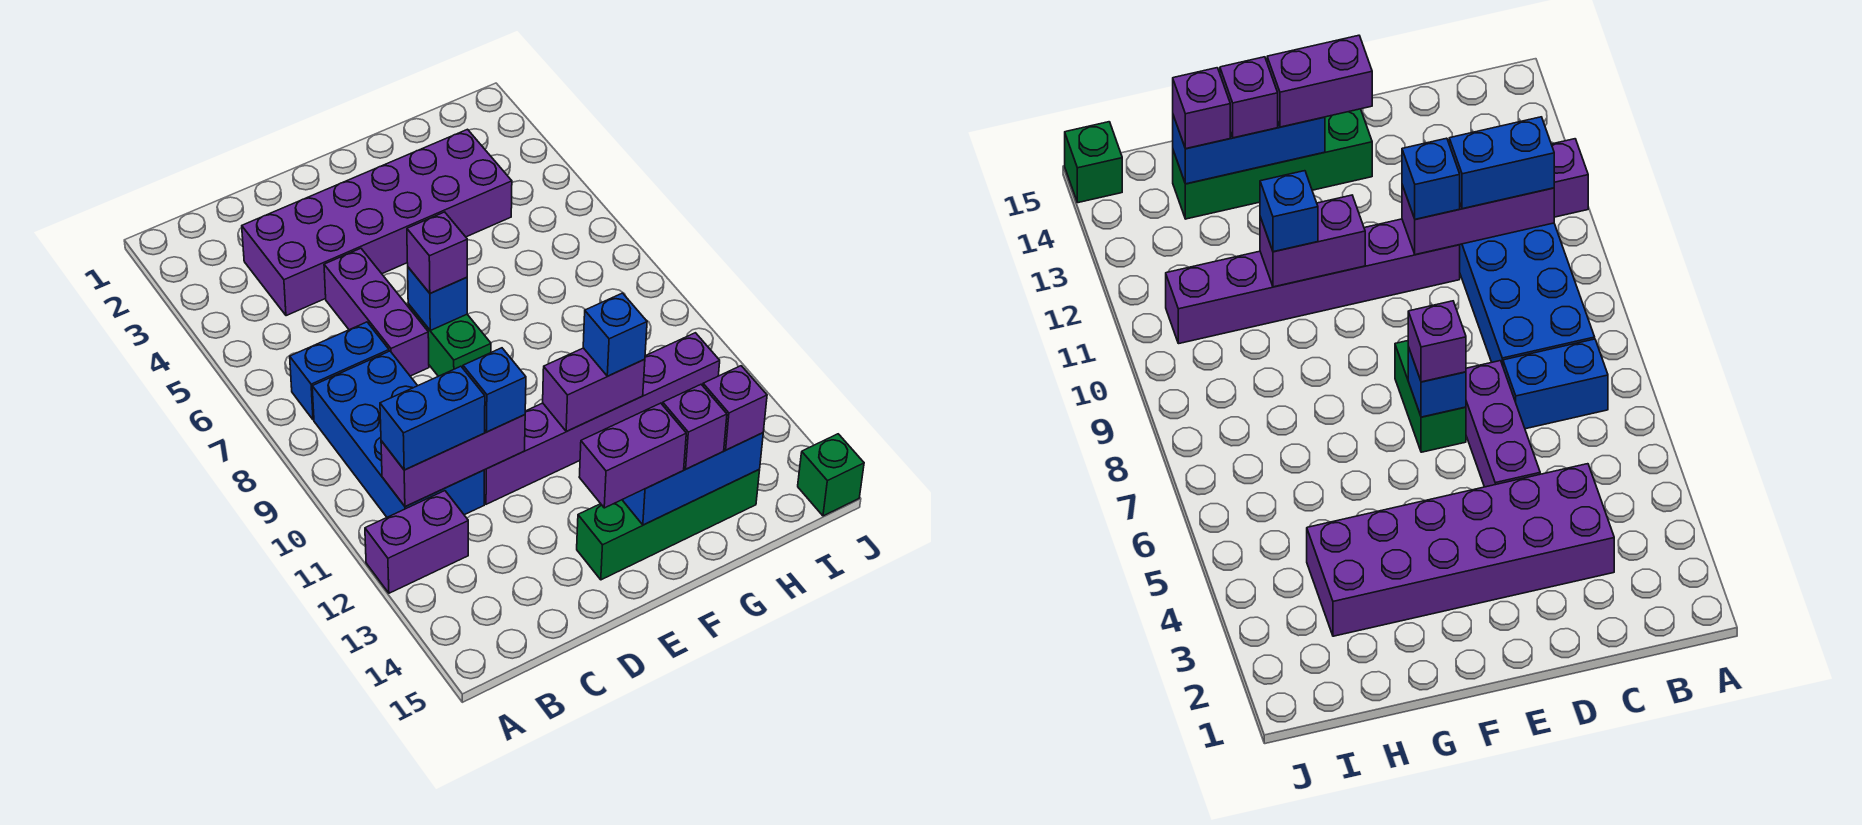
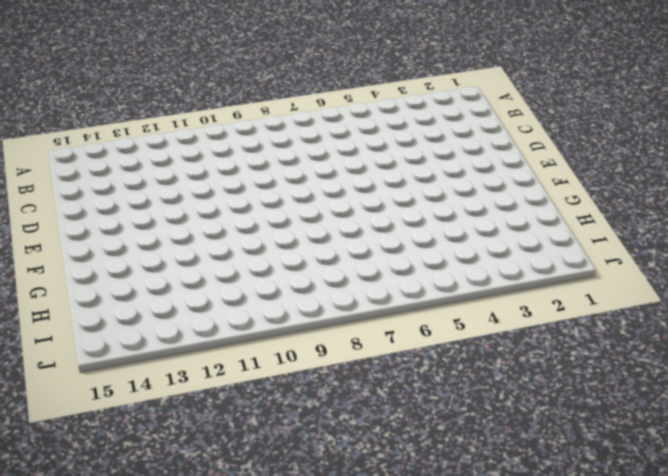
none -> purple 1x2 brick [365,491,468,593]
none -> blue 1x2 brick [290,322,389,420]
none -> blue 2x4 brick [312,351,484,517]

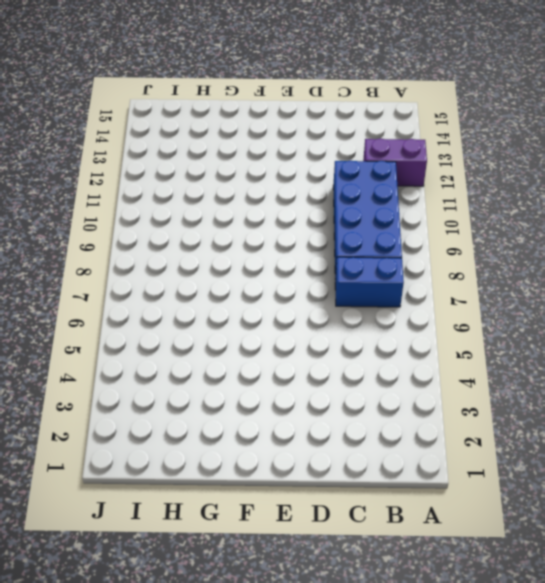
none -> purple 2x6 brick [242,129,512,316]
none -> purple 1x3 brick [324,248,429,376]
none -> purple 1x6 brick [484,333,720,504]

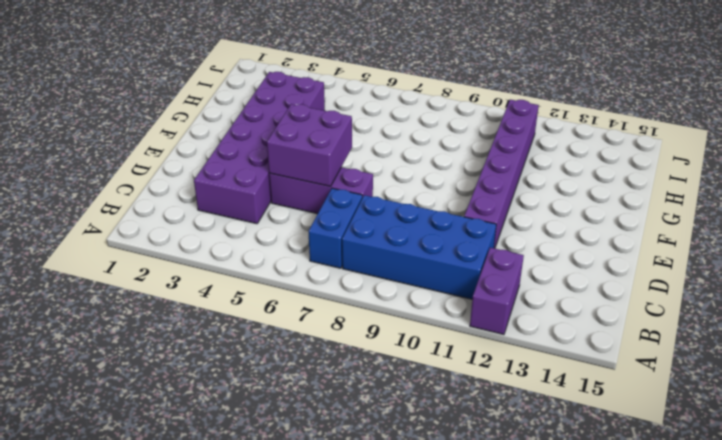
purple 2x2 brick [267,104,352,186] -> none
none -> green 1x2 brick [408,304,491,376]
none -> green 1x4 brick [577,470,760,580]
none -> green 1x1 brick [798,434,864,516]

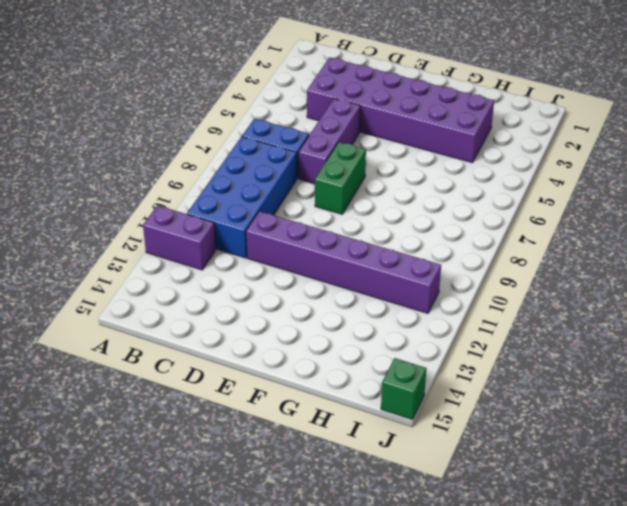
none -> green 1x4 brick [577,470,760,580]
none -> purple 1x3 brick [381,415,525,507]
none -> blue 1x1 brick [408,267,467,330]

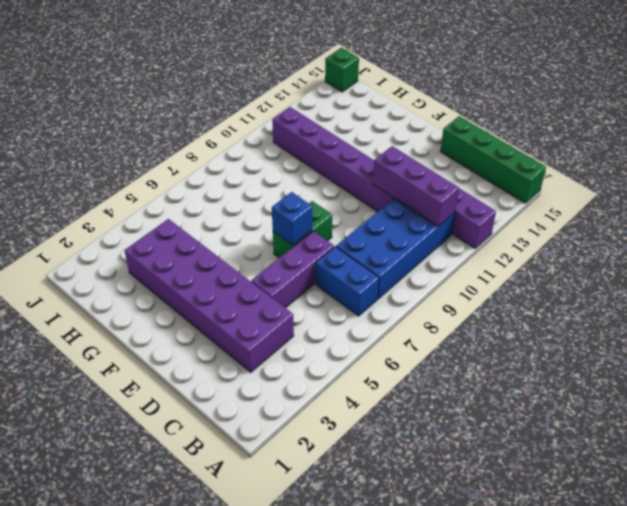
green 1x4 brick [440,116,546,203] -> green 1x4 brick moved to [577,470,760,580]
none -> purple 1x2 brick [543,348,645,431]
none -> blue 1x3 brick [622,433,763,525]
none -> blue 1x2 brick [380,366,485,470]

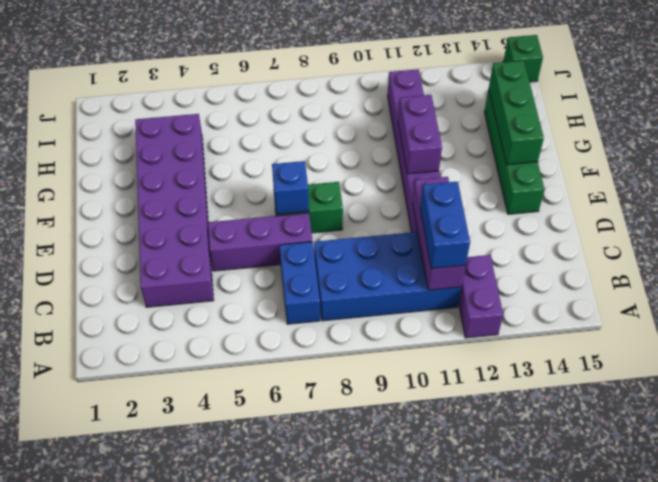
green 1x3 brick [489,61,544,165] -> blue 1x3 brick [622,433,763,525]
none -> blue 1x1 brick [463,348,526,432]
none -> purple 1x1 brick [407,212,467,293]
none -> purple 1x2 brick [579,403,686,508]

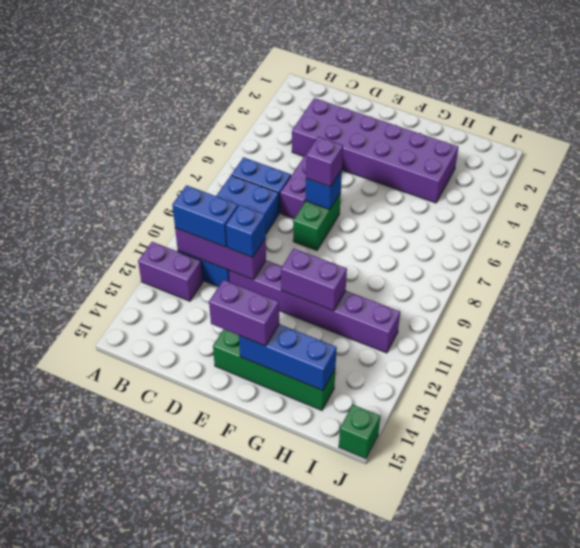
none -> blue 1x1 brick [583,293,647,376]
none -> purple 1x1 brick [663,385,727,469]
none -> purple 1x1 brick [703,366,767,450]

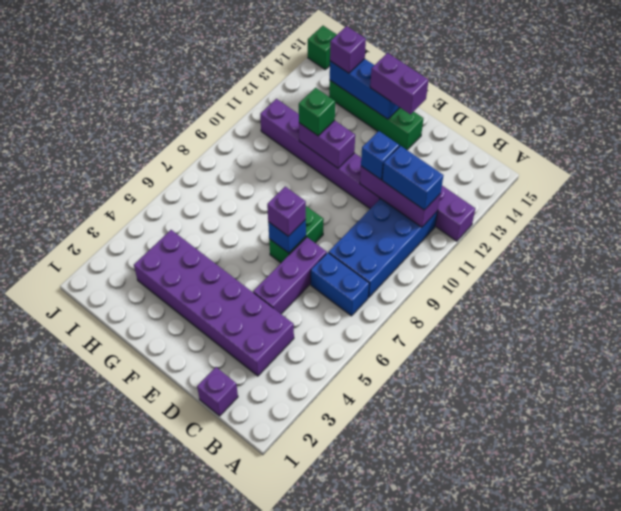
purple 1x1 brick [197,367,238,416] -> purple 1x1 brick moved to [663,385,727,469]
green 1x1 brick [299,88,335,136] -> blue 1x1 brick [583,293,647,376]

